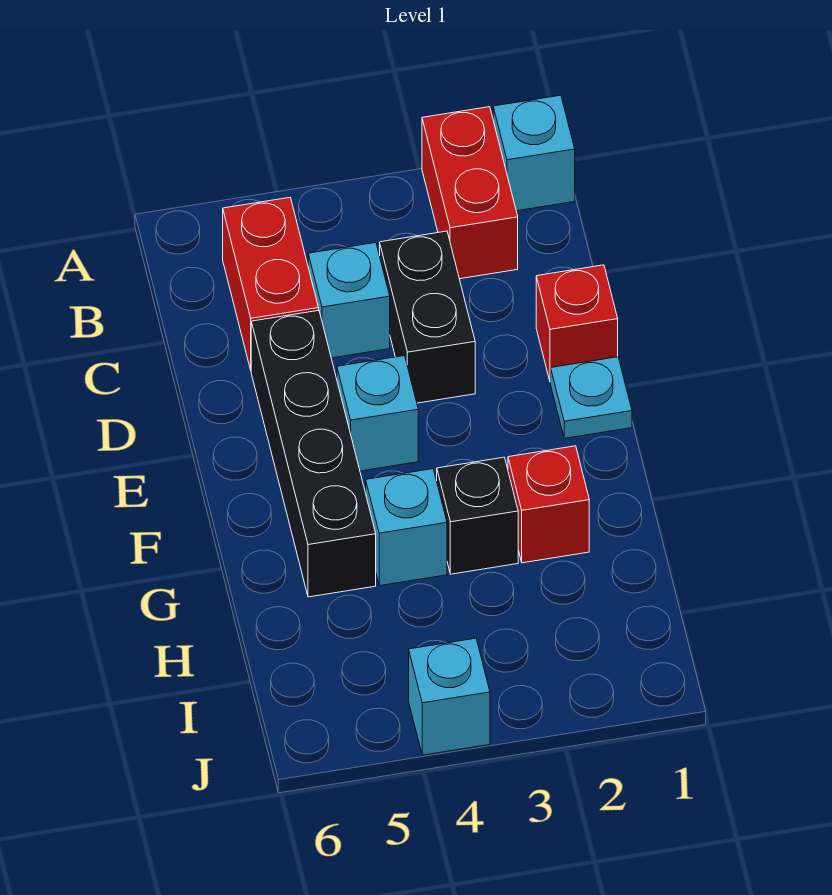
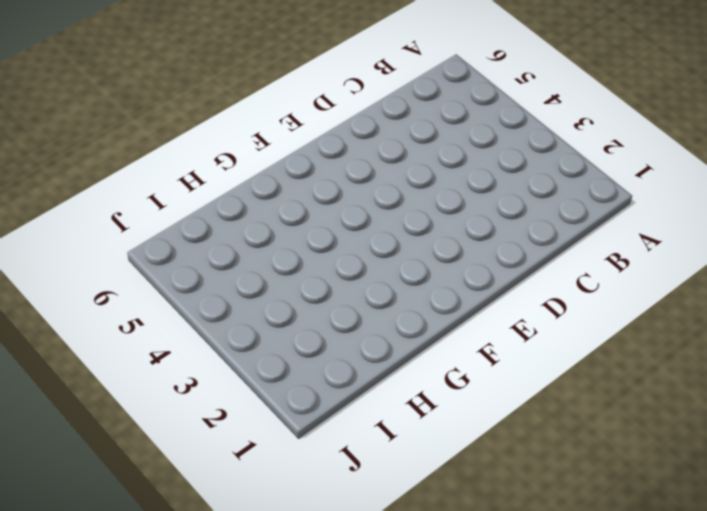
none -> cyan 1x1 brick [493,95,575,211]
none -> red 1x2 brick [422,107,518,279]
none -> red 1x2 brick [223,197,319,370]

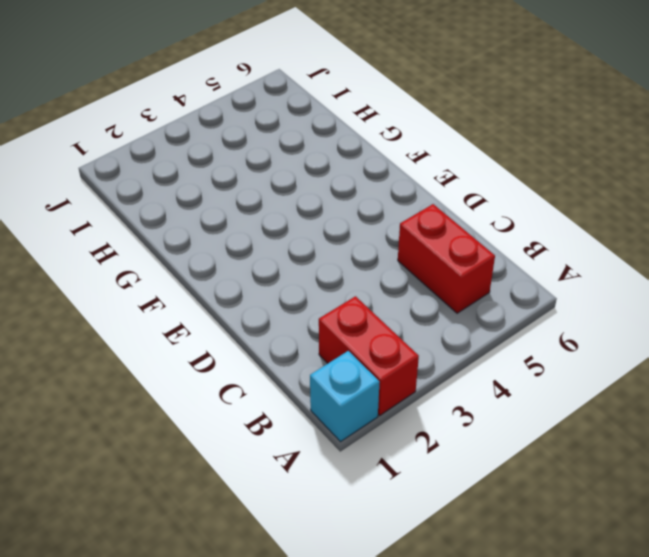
none -> black 1x2 brick [380,231,475,403]
none -> cyan 1x1 brick [308,243,390,358]
none -> red 1x1 brick [536,265,618,382]

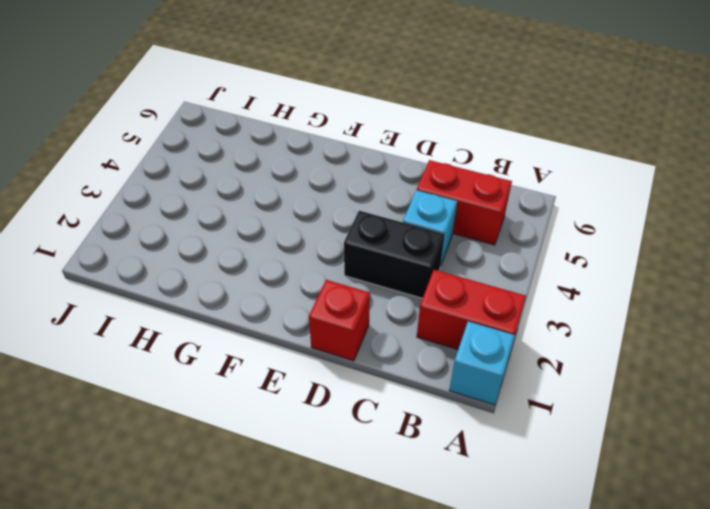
none -> black 1x4 brick [251,310,376,597]
none -> cyan 1x1 plate [551,357,632,438]
none -> cyan 1x1 brick [337,356,418,471]

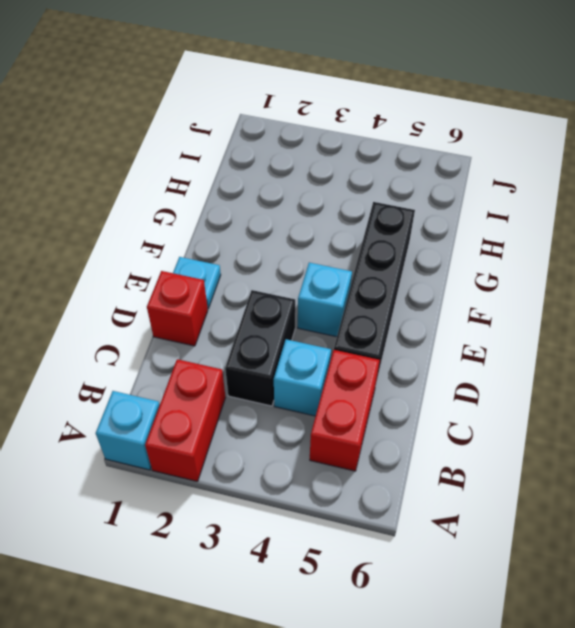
none -> red 1x1 brick [508,446,589,563]
none -> black 1x1 brick [437,457,518,574]
none -> cyan 1x1 brick [366,469,447,586]

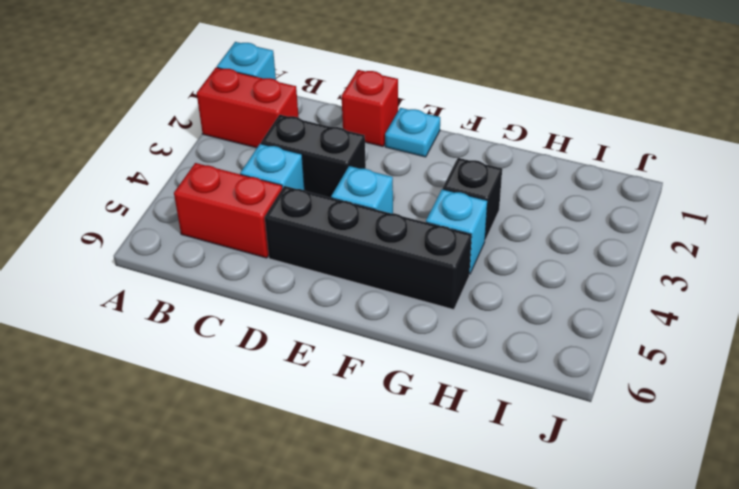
none -> red 1x1 brick [508,446,589,563]
none -> cyan 1x1 brick [409,638,490,755]

